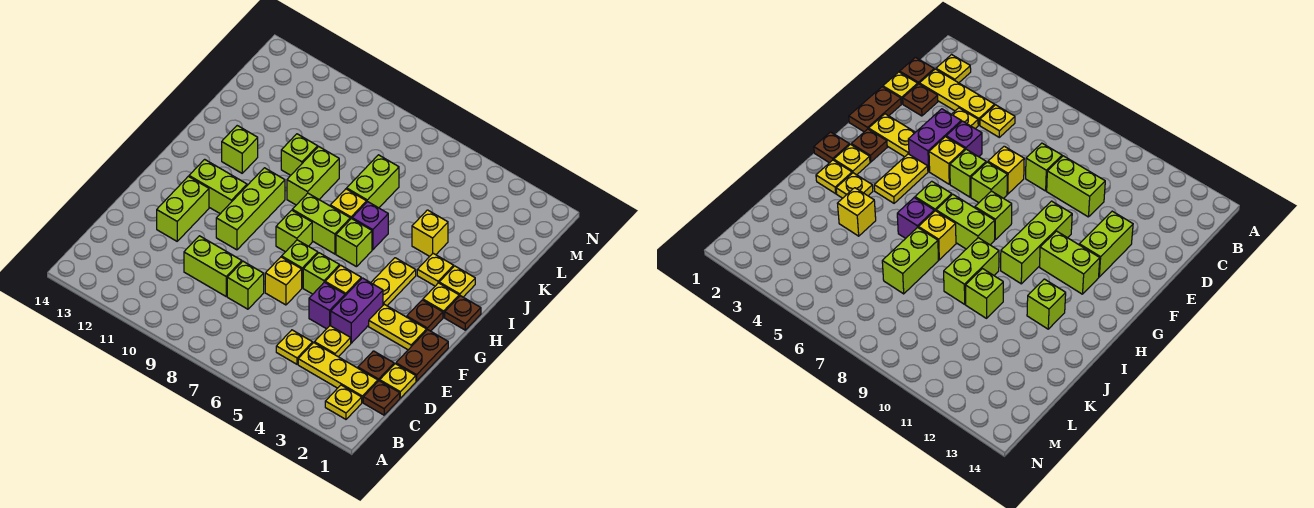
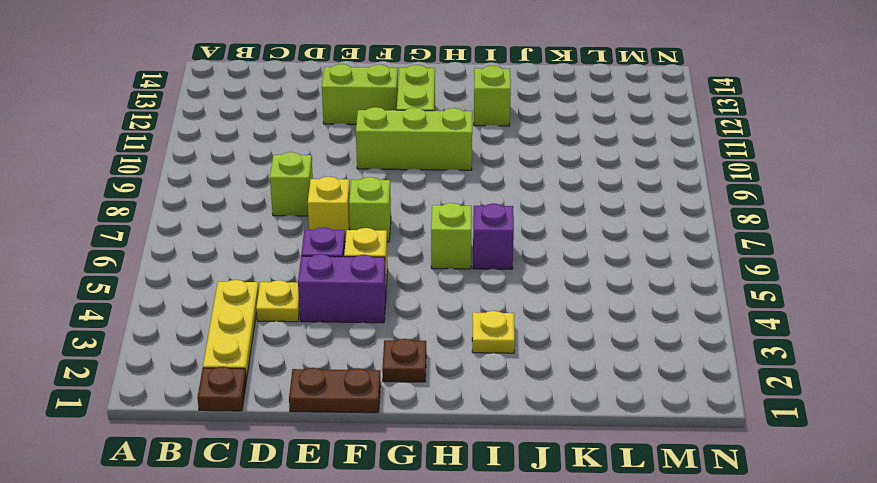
none -> yellow 1x1 plate [325,385,362,419]
none -> yellow 1x1 plate [276,330,313,364]
none -> yellow 1x1 plate [380,364,416,398]
none -> brown 1x1 plate [358,351,394,381]

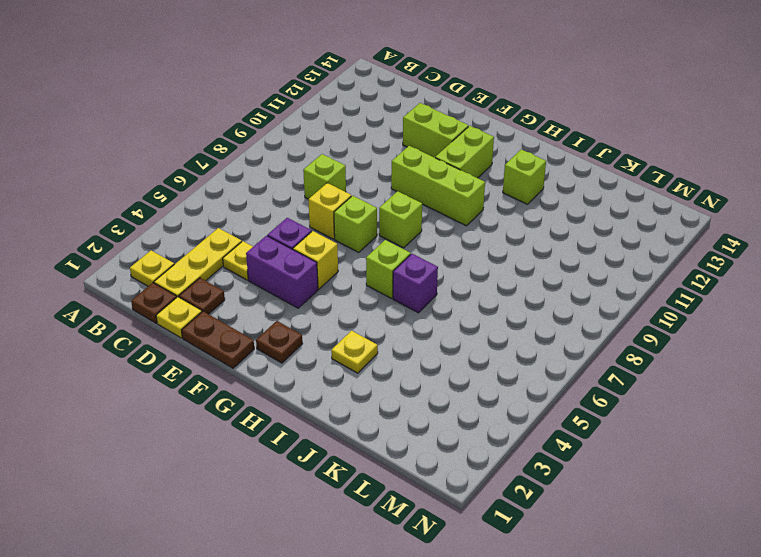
none -> yellow 1x1 plate [276,330,313,364]
none -> lime 1x2 brick [184,236,242,296]
none -> yellow 1x2 plate [369,304,427,350]
none -> lime 1x1 brick [303,253,340,294]

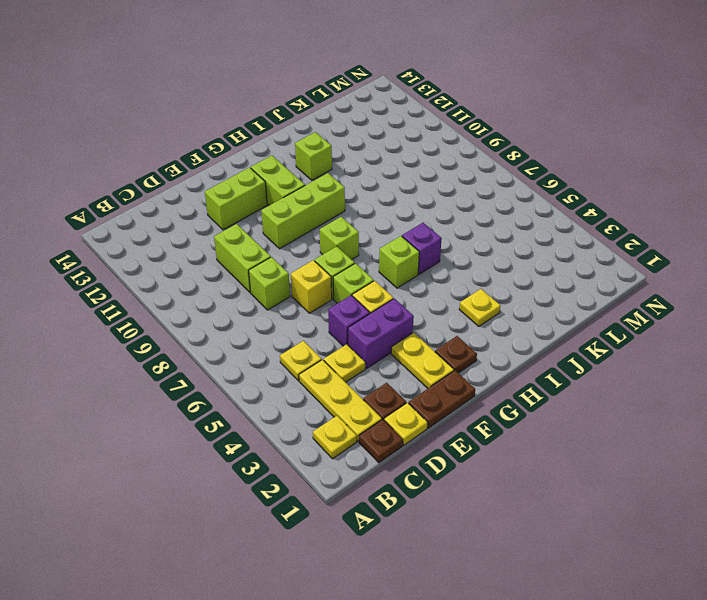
none -> yellow 1x2 plate [371,258,416,306]
none -> brown 1x1 plate [445,296,481,330]
none -> yellow 1x1 plate [423,283,459,317]
none -> lime 1x2 brick [292,193,350,254]

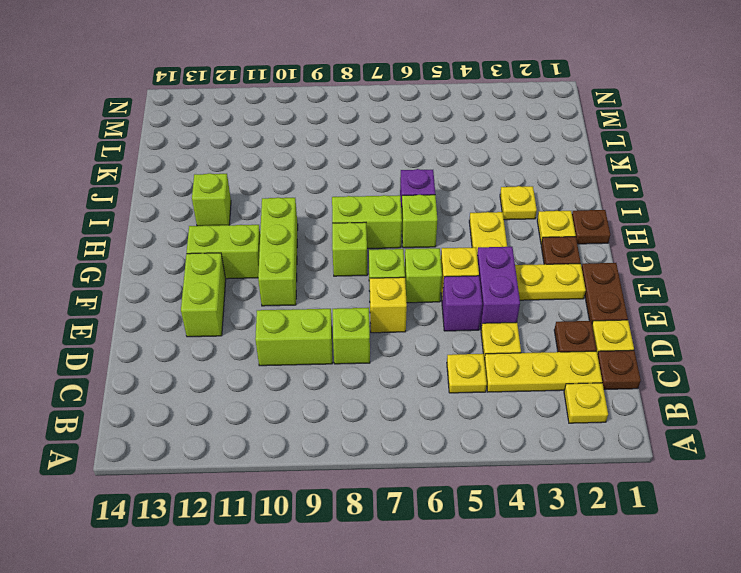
none -> yellow 1x1 plate [439,266,475,297]
none -> yellow 1x1 brick [330,189,367,219]
none -> lime 1x2 brick [287,147,339,205]
none -> yellow 1x1 brick [412,210,448,256]

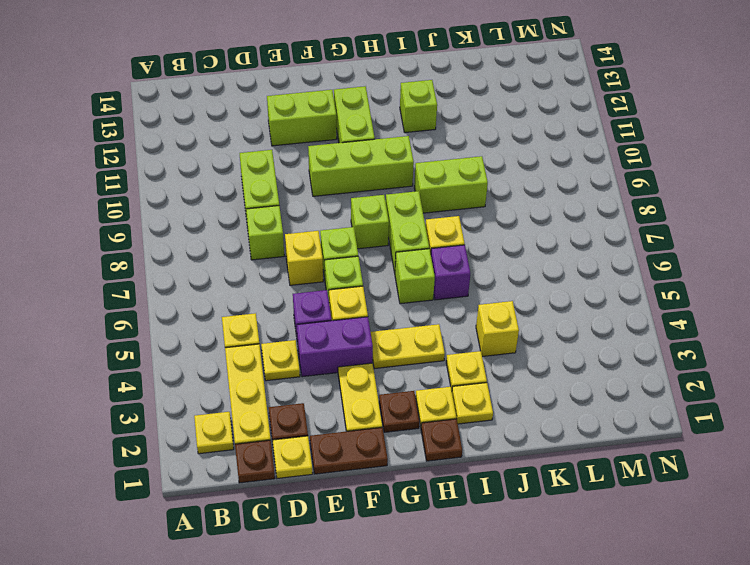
none -> lime 1x2 brick [347,155,399,208]
none -> lime 1x1 brick [281,134,318,175]

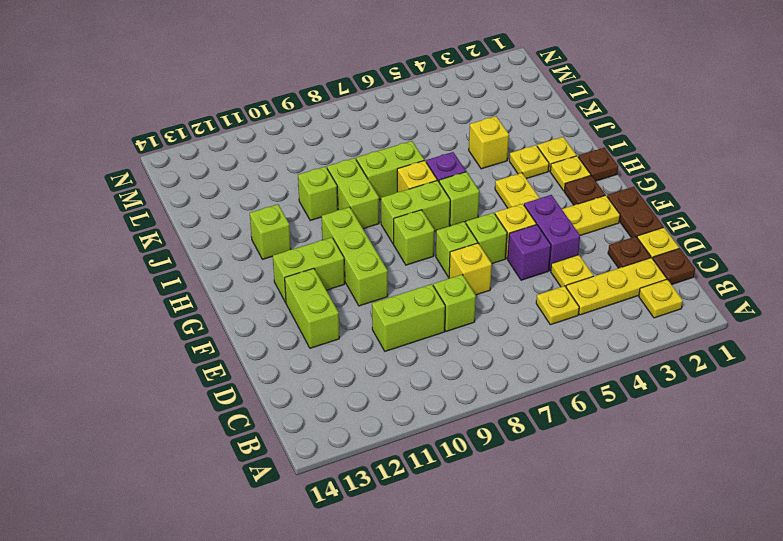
lime 1x2 brick [356,141,424,200] -> lime 1x2 brick turned to [347,155,399,208]

